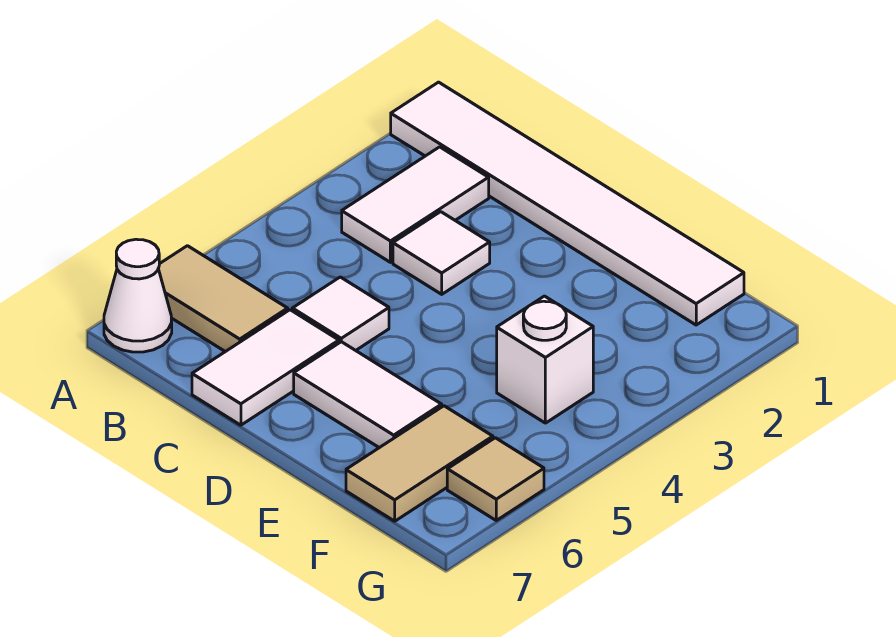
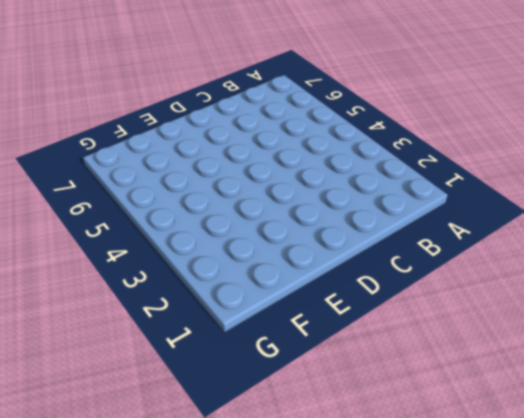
none -> white 1x6 tile [391,82,744,325]
none -> tan 1x2 tile [158,246,288,352]

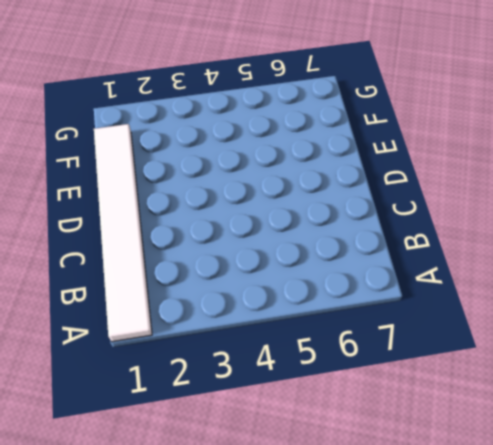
none -> tan 1x2 tile [158,246,288,352]
none -> white 1x1 cone [104,239,172,352]

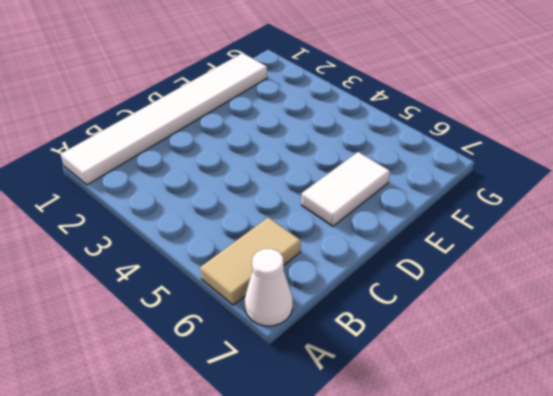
none -> white 1x2 tile [342,147,489,262]
none -> white 1x1 tile [393,212,490,294]

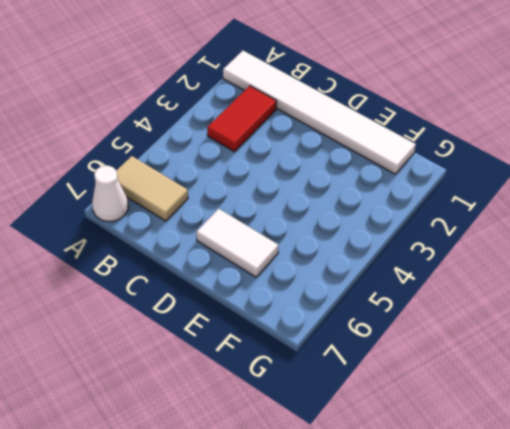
red 1x2 tile [207,86,277,152] -> white 1x2 tile [342,147,489,262]
none -> white 1x1 tile [393,212,490,294]
none -> white 1x1 tile [292,277,389,350]

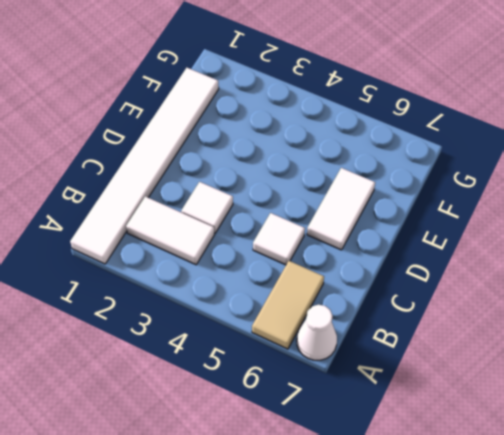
none -> white 1x2 tile [192,310,339,425]
none -> white 1x1 brick [497,296,593,423]

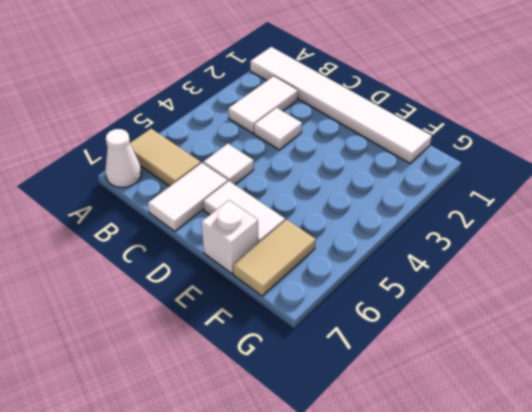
white 1x1 brick [201,200,258,273] -> white 1x1 brick moved to [497,296,593,423]
none -> tan 1x1 tile [447,438,544,520]

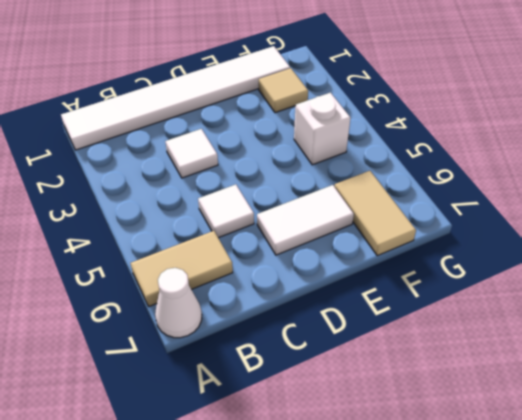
tan 1x1 tile [259,68,308,113] -> tan 1x1 tile moved to [447,438,544,520]
none -> white 1x2 tile [342,147,489,262]
none -> white 1x2 tile [192,310,339,425]

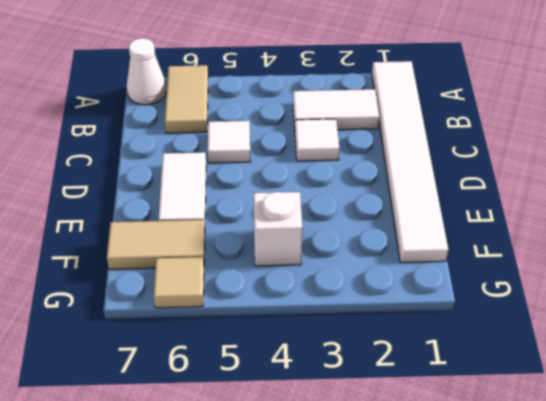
none -> white 1x2 tile [192,310,339,425]

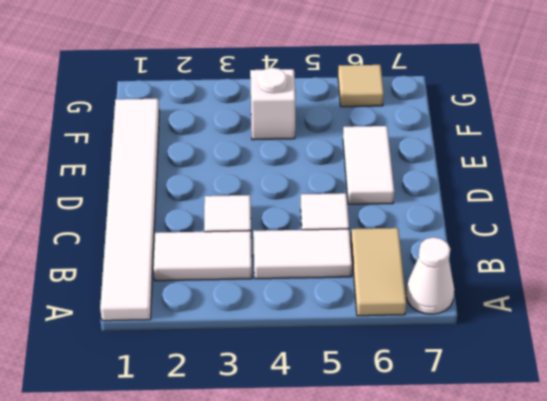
white 1x2 tile [253,229,352,279] -> white 1x2 tile moved to [192,310,339,425]
none -> tan 1x2 tile [346,406,493,521]

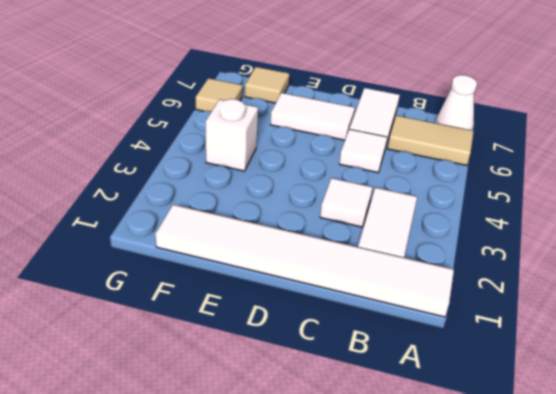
tan 1x1 tile [245,67,289,103] -> tan 1x2 tile [346,406,493,521]

